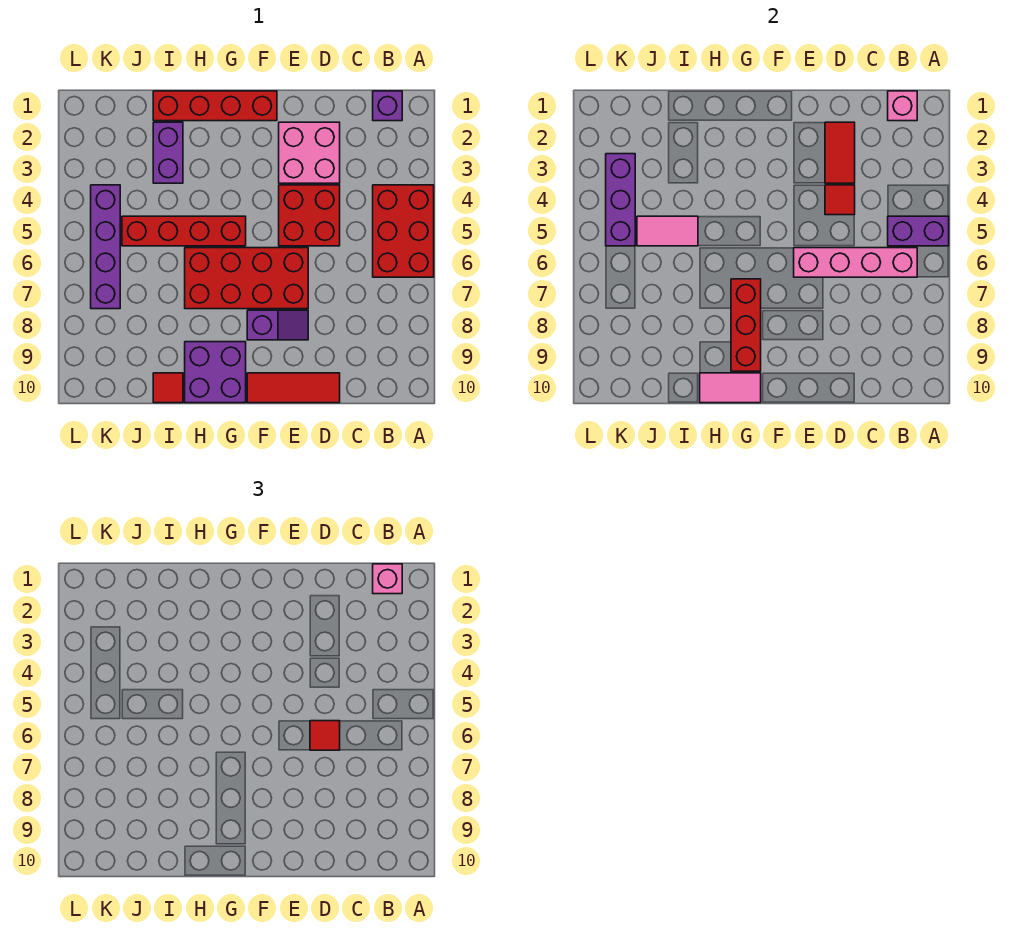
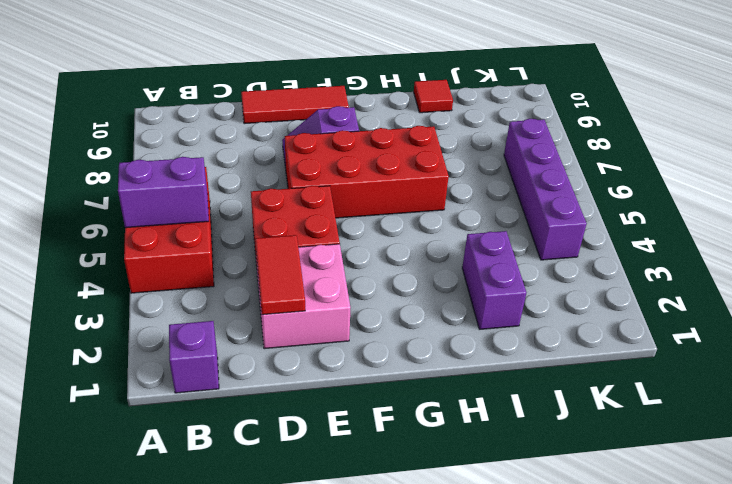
none -> red 1x4 brick [153,91,277,121]
none -> red 1x4 brick [122,216,246,246]
none -> purple 2x2 brick [185,342,246,403]

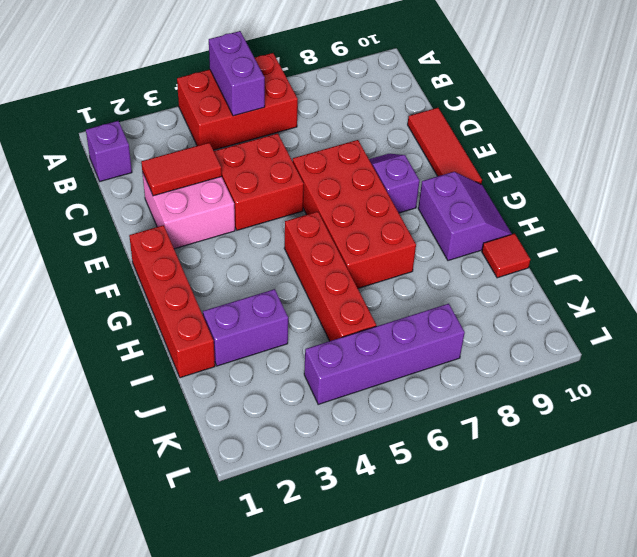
purple 2x2 slope [418,172,512,261] -> purple 2x2 brick [185,342,246,403]
none -> pink 1x1 brick [888,91,917,121]
none -> pink 1x4 brick [794,248,917,277]
none -> red 1x1 tile [825,185,855,215]

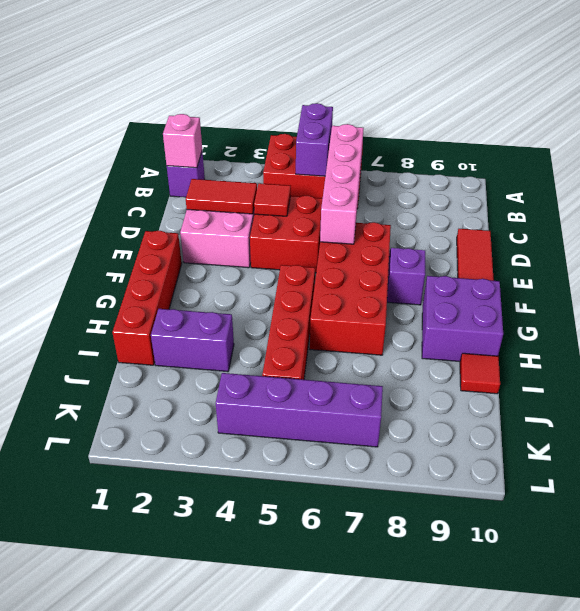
none -> red 1x3 brick [731,279,761,371]
none -> pink 1x2 tile [700,373,761,403]
none -> pink 1x2 tile [637,216,698,246]

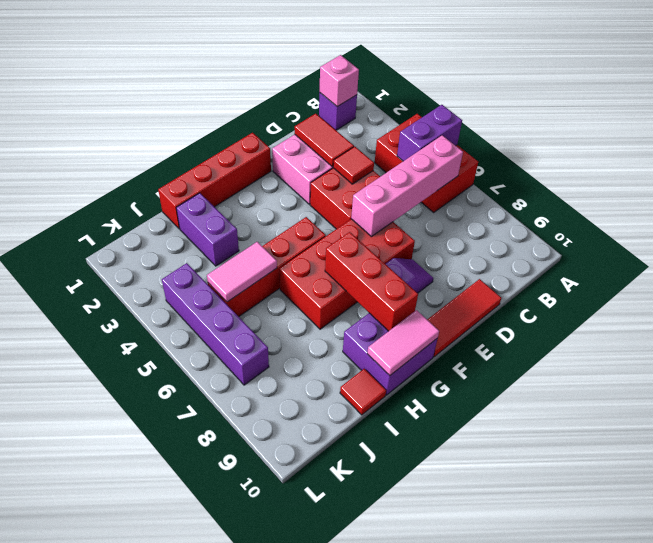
none -> purple 1x3 brick [606,154,635,246]
none -> pink 1x1 brick [373,564,402,594]
none -> red 1x1 tile [310,721,340,750]

